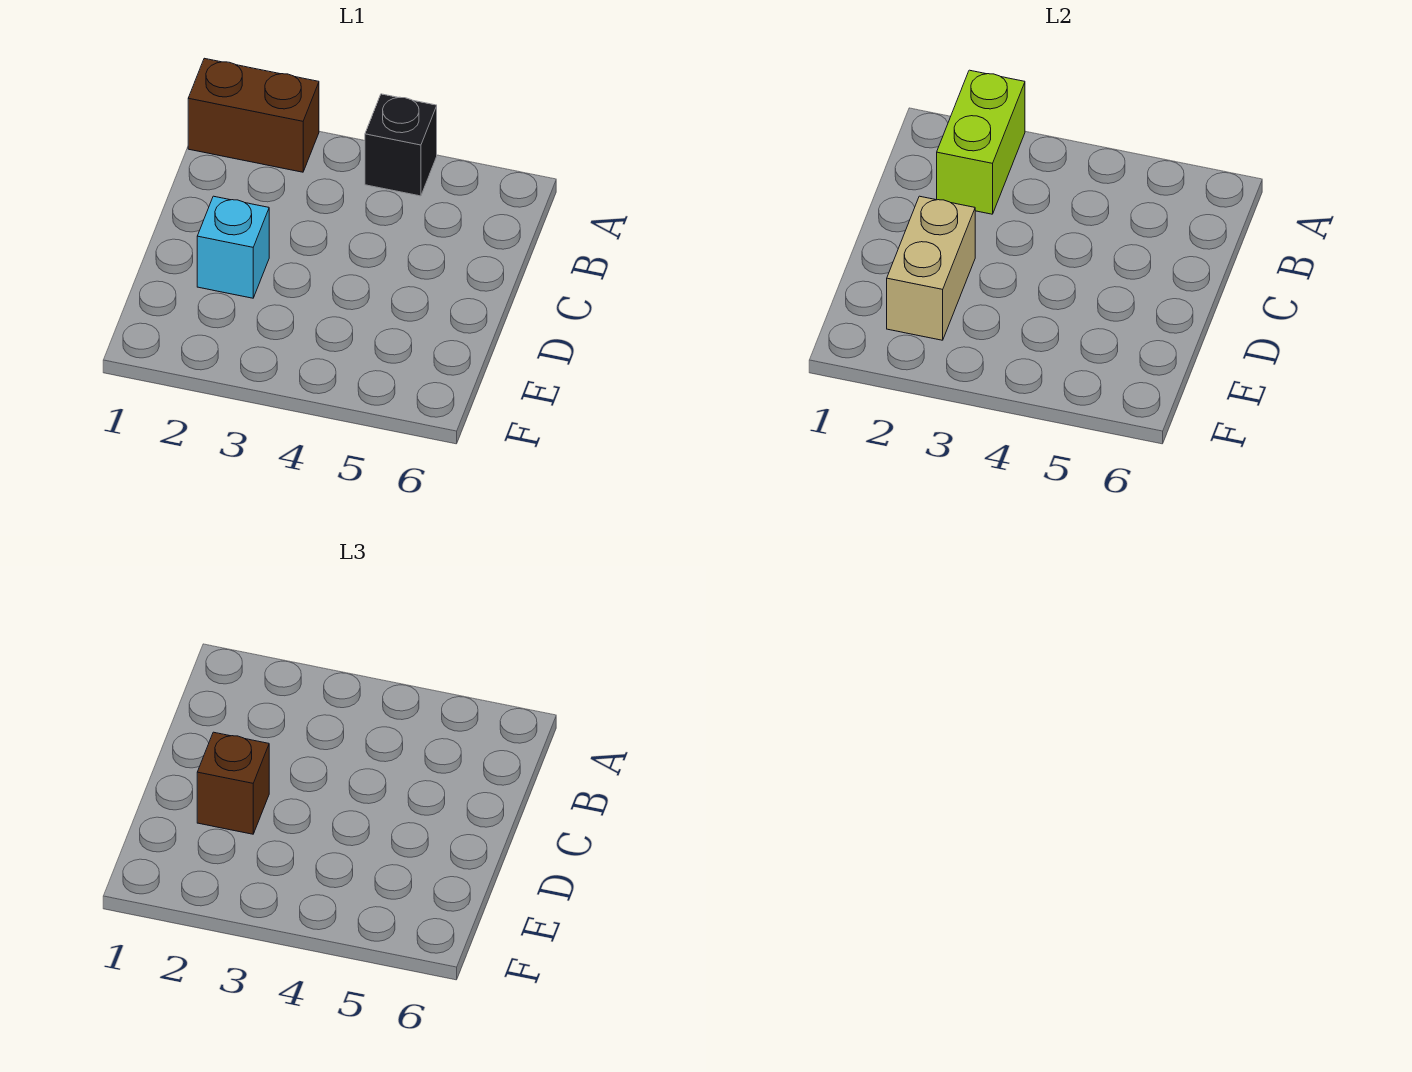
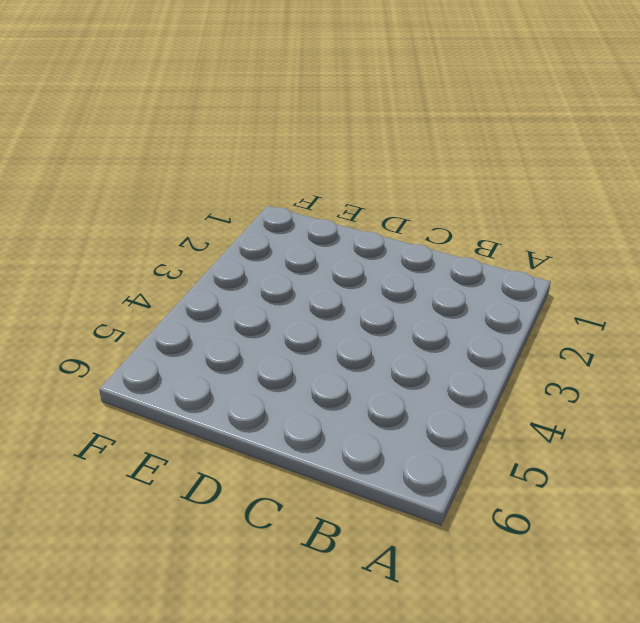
none -> brown 1x2 brick [188,58,319,172]
none -> black 1x1 brick [365,94,437,196]

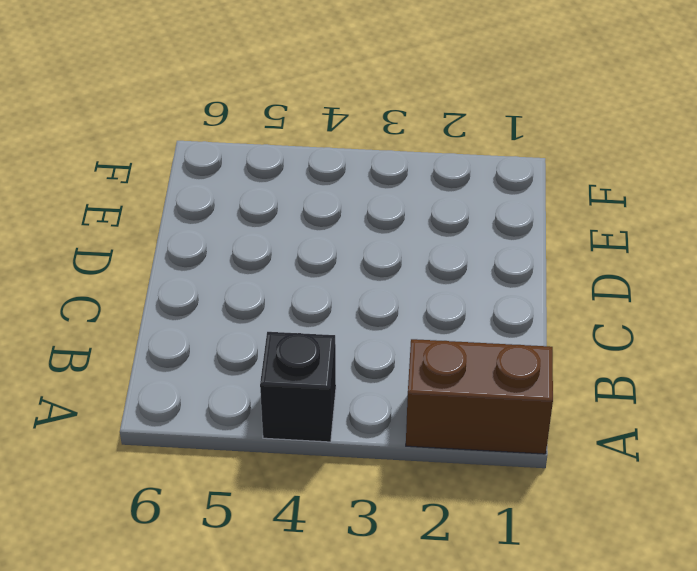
none -> cyan 1x1 brick [197,196,269,298]
none -> lime 1x2 brick [937,70,1025,214]

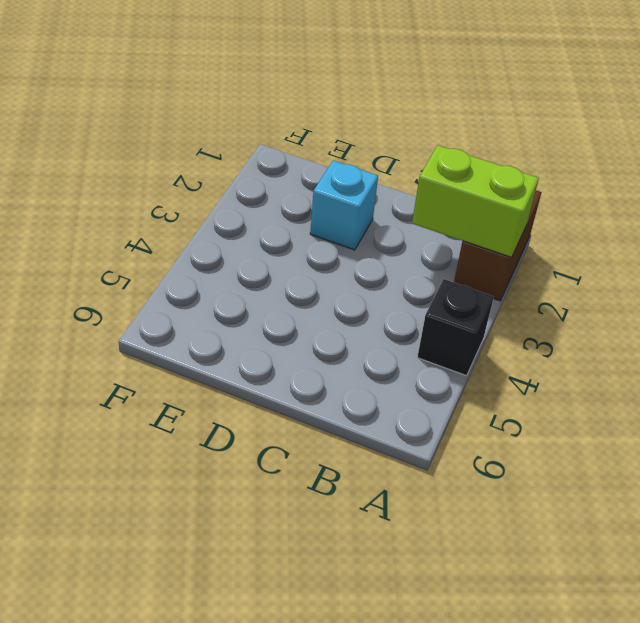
none -> tan 1x2 brick [887,196,975,340]
none -> brown 1x1 brick [197,732,269,834]

